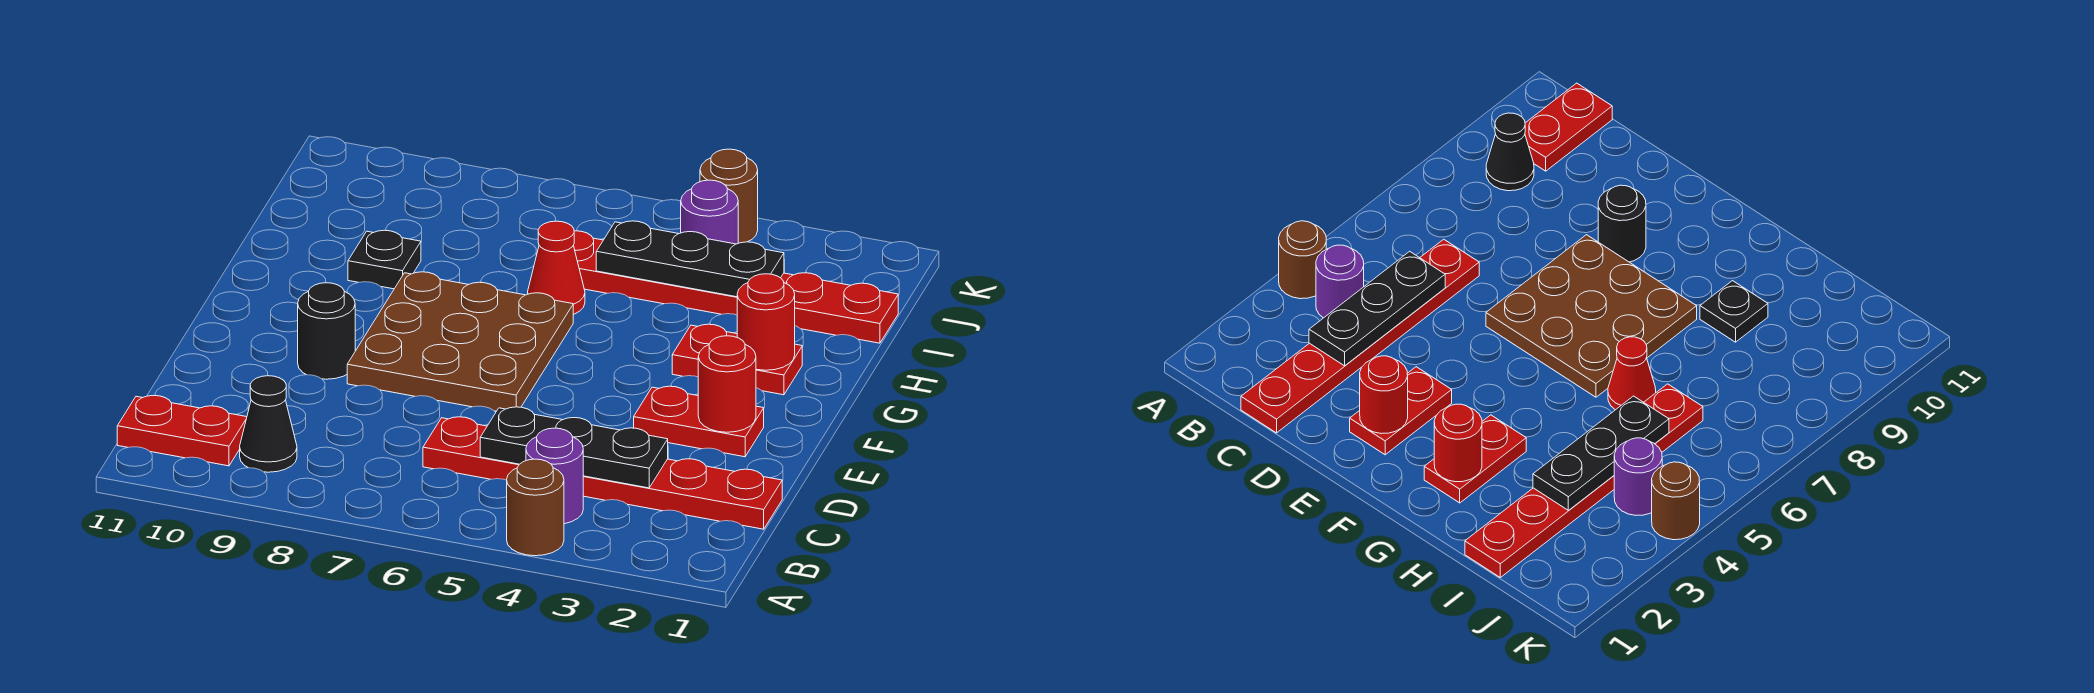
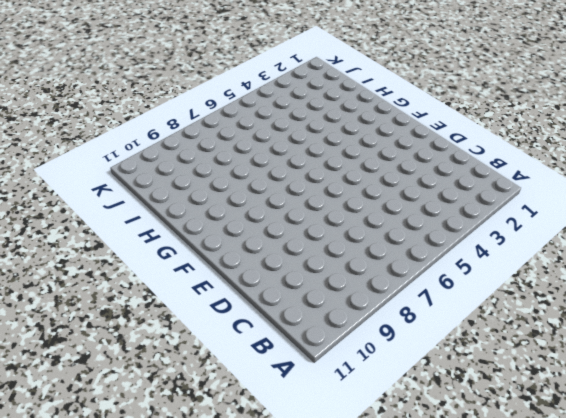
none -> brown 1x1 round brick [507,459,564,556]
none -> purple 1x1 round brick [526,428,583,524]
none -> black 1x1 cone [240,376,297,472]

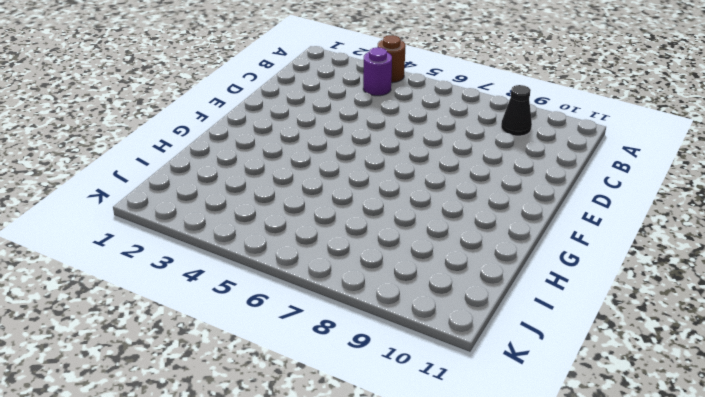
none -> red 1x2 plate [117,395,247,466]
none -> red 1x6 plate [423,417,782,529]
none -> red 1x2 plate [634,386,764,457]

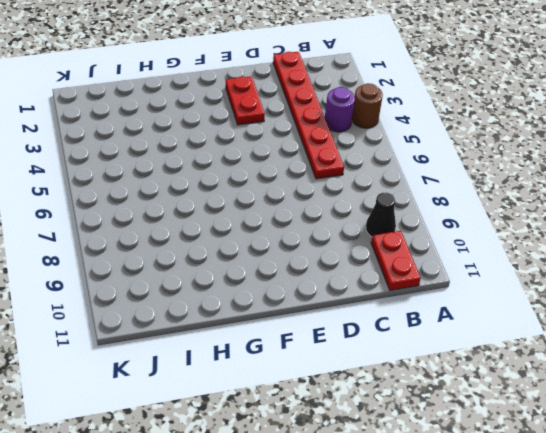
none -> brown 3x3 plate [347,272,573,411]
none -> black 1x1 round brick [298,283,355,379]
none -> red 1x2 plate [672,324,802,395]

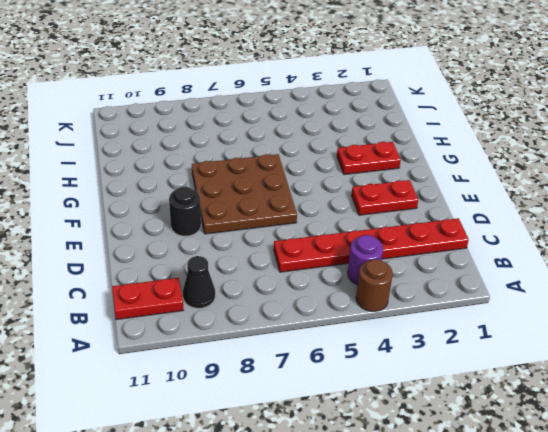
none -> red 1x1 cone [528,221,585,315]
none -> black 1x1 plate [348,230,421,289]
none -> red 1x6 plate [574,231,898,343]

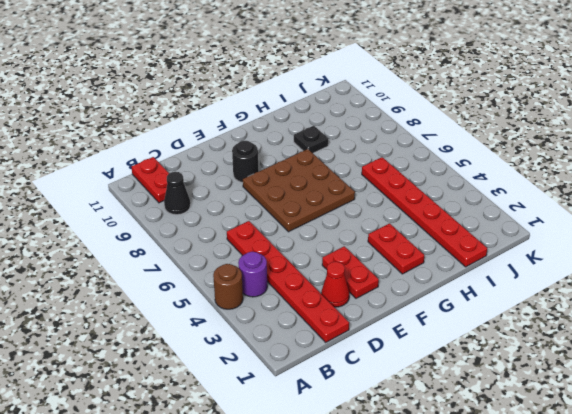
red 1x1 cone [321,262,349,307] -> red 1x1 cone moved to [528,221,585,315]
none -> purple 1x1 round brick [681,180,738,244]
none -> brown 1x1 round brick [700,149,758,243]
none -> black 1x3 plate [480,407,668,488]

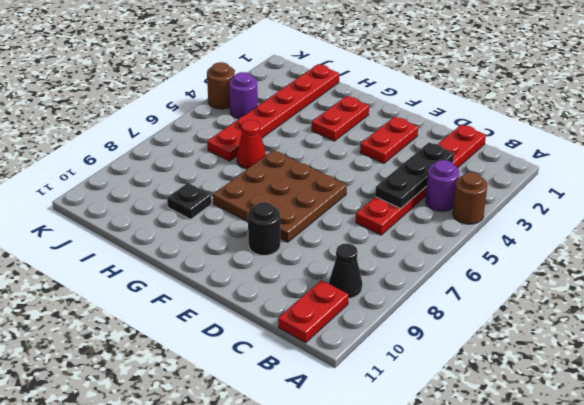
none -> red 1x1 round brick [698,336,756,432]
none -> red 1x1 round brick [737,274,795,370]
none -> black 1x3 plate [596,221,784,297]

